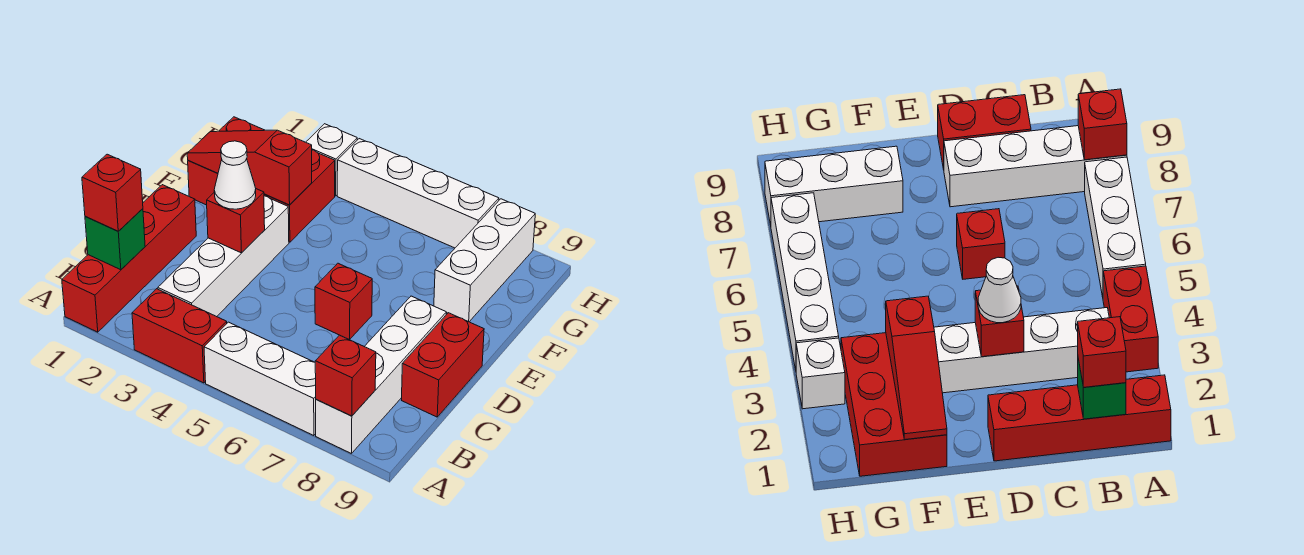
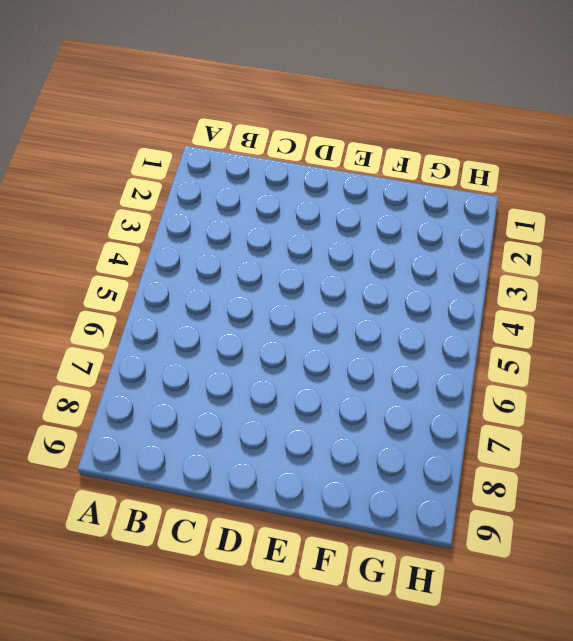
none -> red 1x4 brick [62,185,196,332]
none -> red 1x2 brick [132,289,227,383]
none -> white 1x3 brick [204,322,316,436]

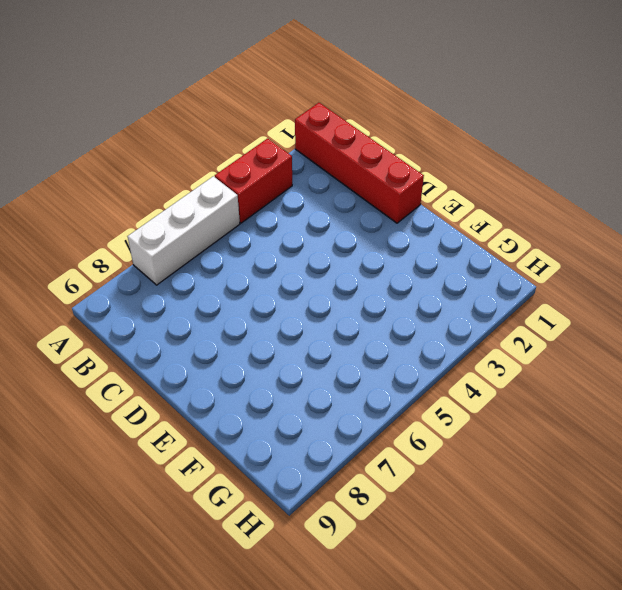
none -> white 1x4 brick [316,296,446,454]
none -> white 1x4 brick [158,196,289,317]
none -> red 1x2 brick [402,313,484,417]

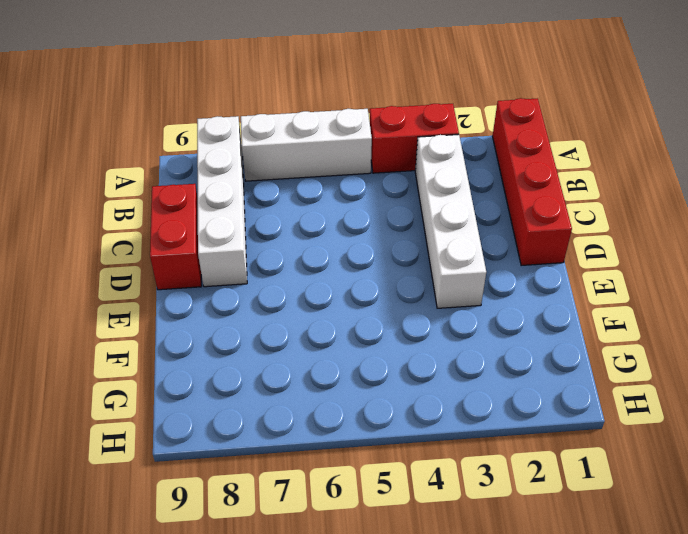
none -> red 1x1 brick [315,263,372,340]
none -> red 2x3 brick [188,117,335,242]
none -> white 1x3 brick [434,199,535,322]

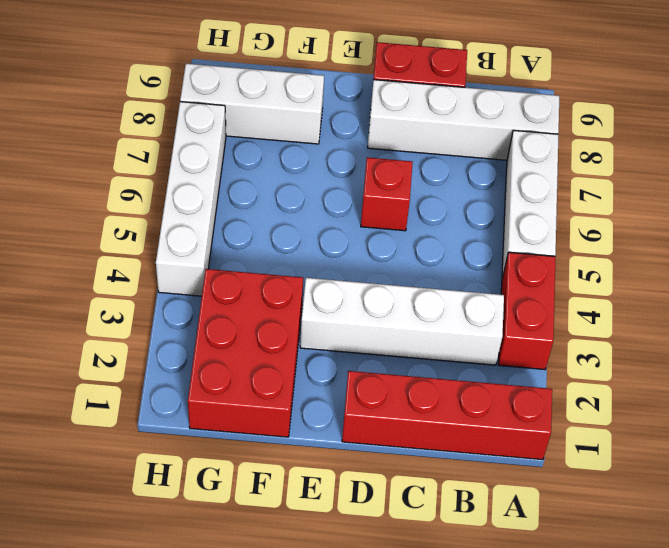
none -> white 1x1 brick [306,124,357,196]
none -> red 1x1 brick [315,335,376,416]
none -> green 1x1 brick [85,209,145,270]

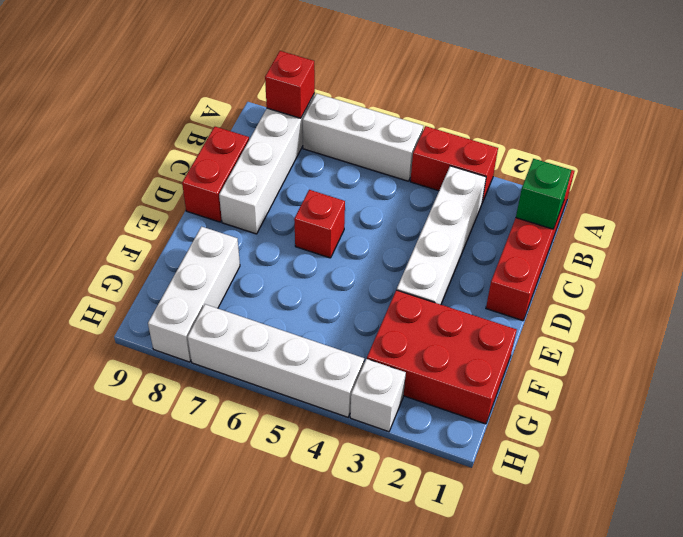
none -> red 1x1 brick [207,189,265,253]
none -> red 1x3 slope [187,130,312,205]
none -> red 1x1 brick [82,154,143,231]

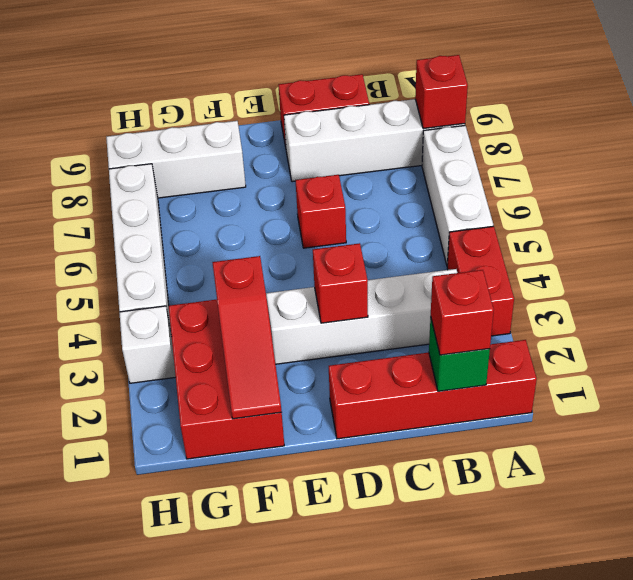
none -> white 1x1 cone [214,141,256,209]

